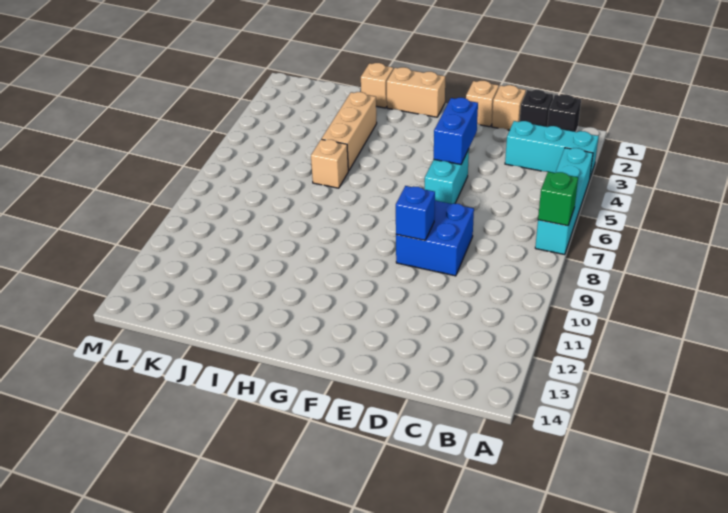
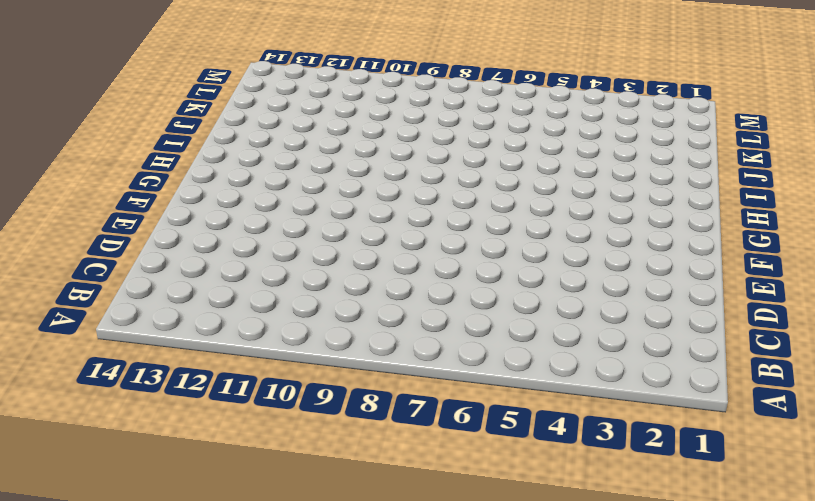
none -> cyan 1x3 brick [505,121,599,177]
none -> cyan 1x4 brick [535,148,593,255]
none -> black 1x1 brick [547,94,581,132]

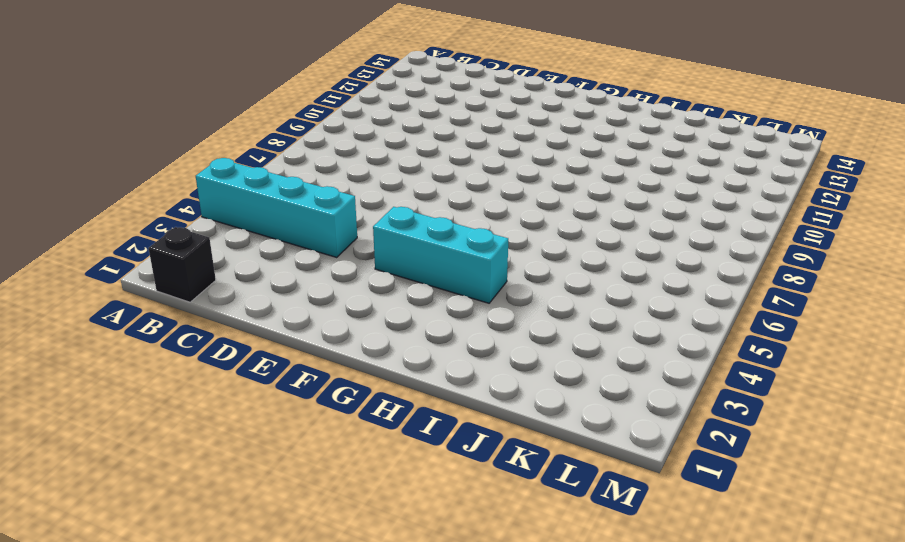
cyan 1x4 brick [196,158,357,257] -> cyan 1x4 brick turned to [535,148,593,255]
cyan 1x3 brick [373,207,508,303] -> cyan 1x3 brick moved to [505,121,599,177]
none -> black 1x1 brick [520,90,553,127]
none -> tan 1x1 brick [492,85,526,130]
none -> blue 2x2 brick [396,201,474,276]

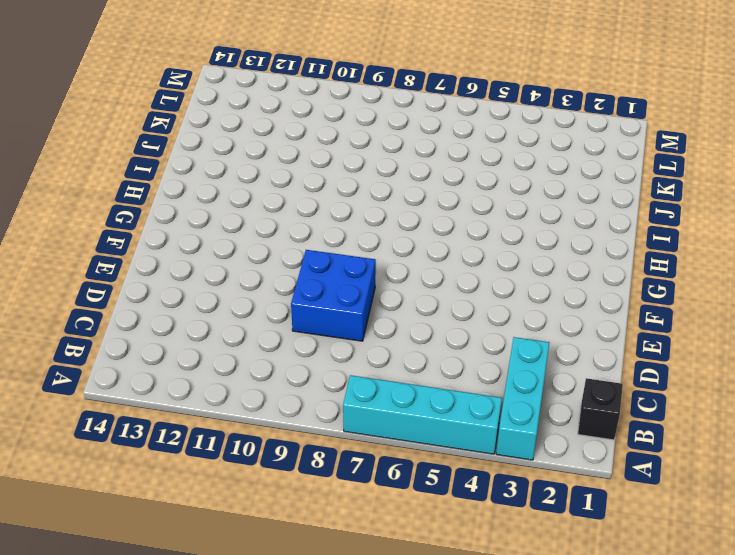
none -> black 1x1 brick [520,90,553,127]
none -> tan 1x1 brick [492,85,526,130]
none -> tan 1x1 brick [466,81,499,127]

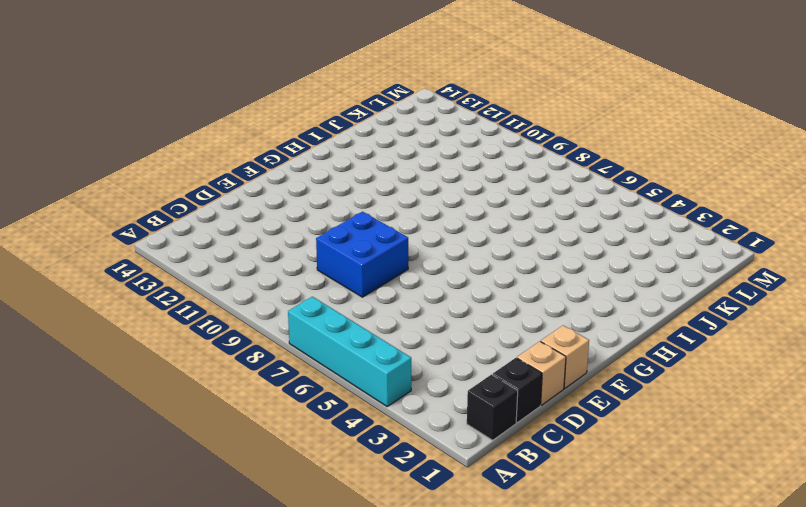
none -> cyan 1x3 brick [505,121,599,177]
none -> cyan 1x2 brick [425,149,469,204]
none -> tan 1x2 brick [387,67,445,117]

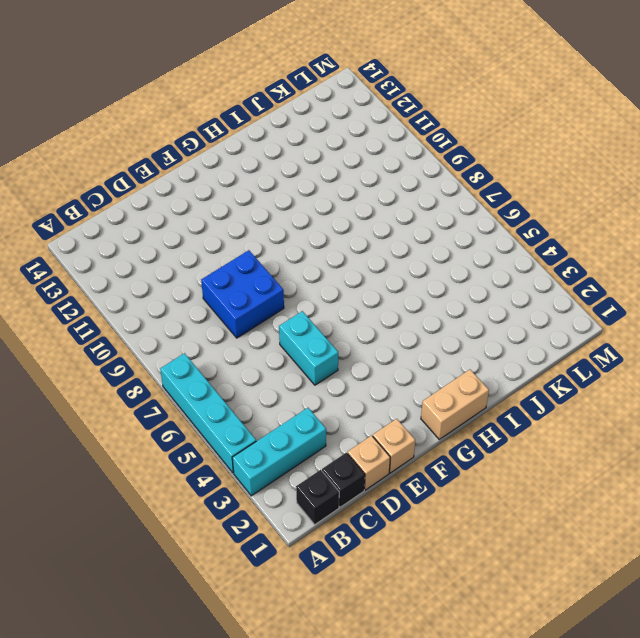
none -> tan 1x1 brick [361,63,394,108]
none -> tan 1x3 brick [322,92,377,171]
none -> tan 1x1 brick [311,139,348,188]

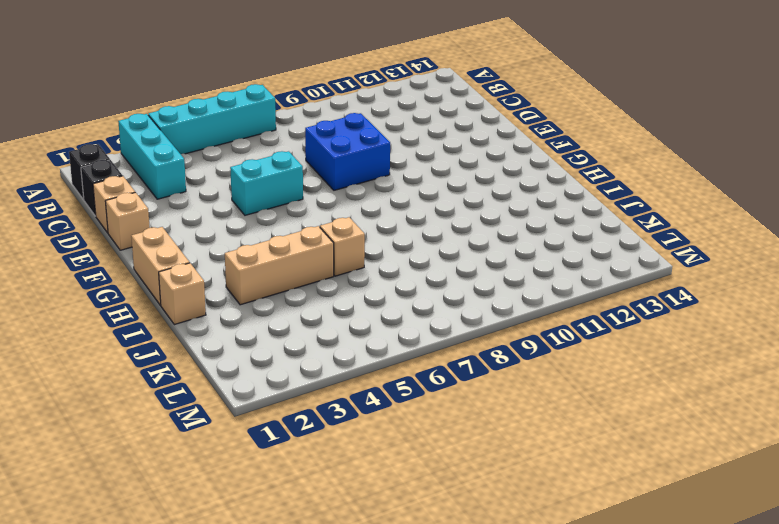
none -> green 1x1 brick [538,172,578,226]
none -> blue 1x2 brick [434,98,478,164]
none -> blue 1x1 brick [396,186,435,240]

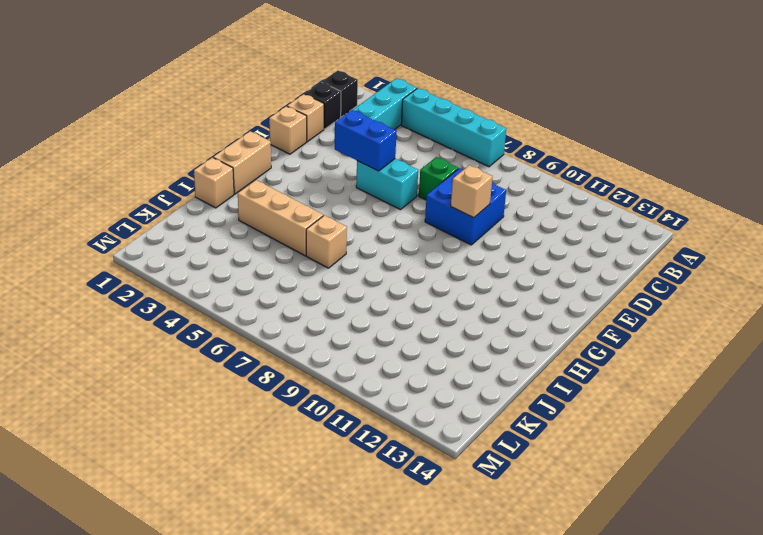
green 1x1 brick [419,157,458,200] -> green 1x1 brick moved to [538,172,578,226]
tan 1x1 brick [451,165,493,218] -> blue 1x1 brick [396,186,435,240]

